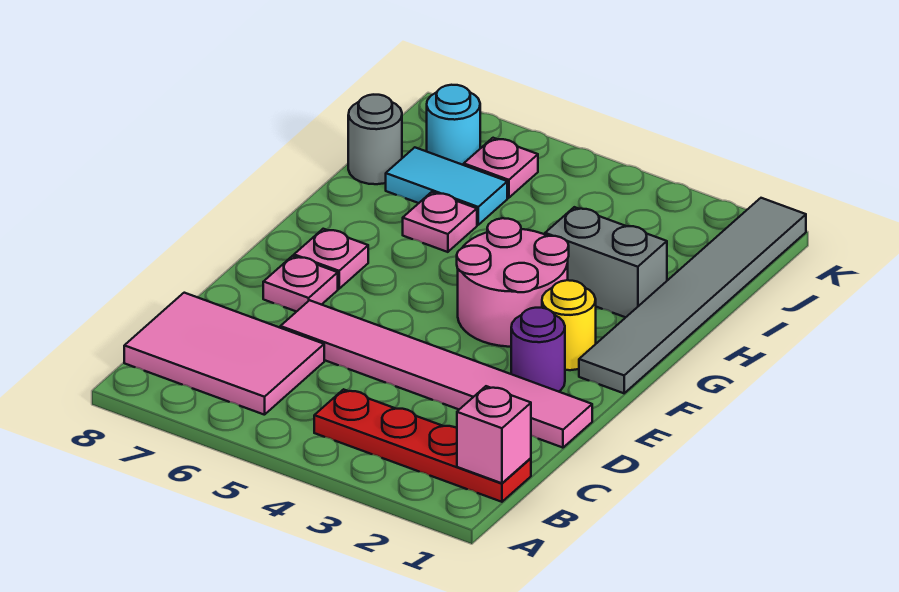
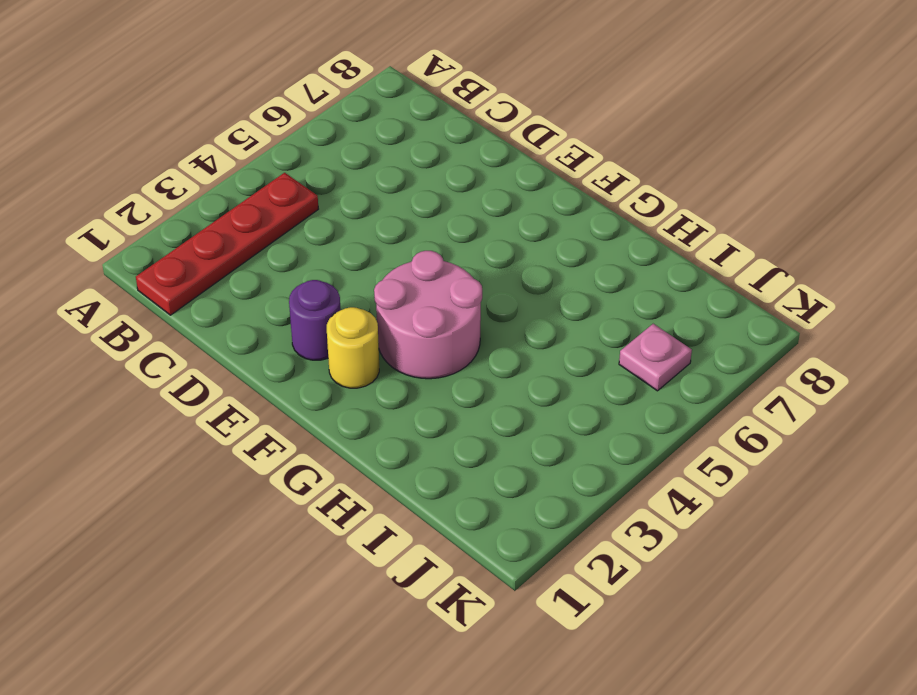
none -> pink 2x3 tile [124,293,324,415]
none -> pink 1x6 tile [280,300,592,448]
none -> pink 1x1 plate [263,256,338,312]

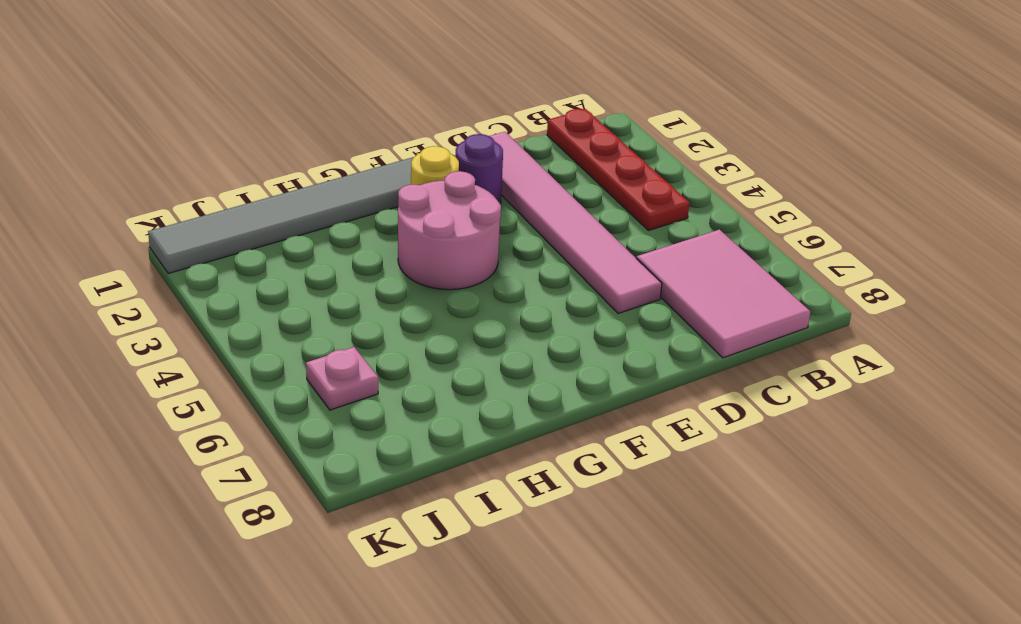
none -> pink 1x1 plate [263,256,338,312]
none -> pink 1x1 plate [294,229,368,289]
none -> grey 1x2 brick [545,207,667,317]

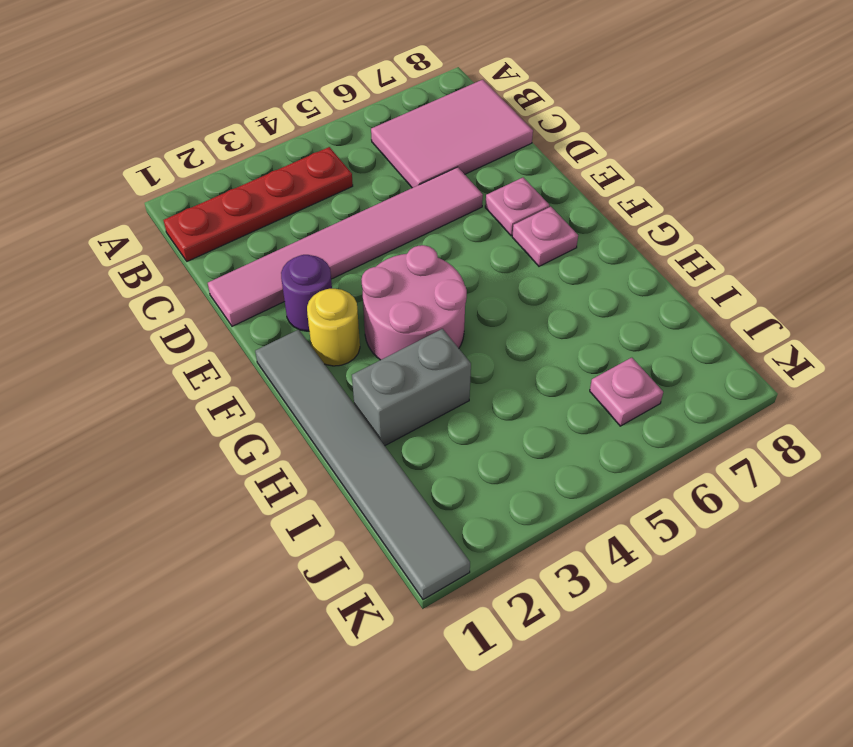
none -> pink 1x1 plate [403,192,477,252]
none -> cyan 1x2 tile [386,147,507,225]
none -> grey 1x1 round brick [348,95,402,184]

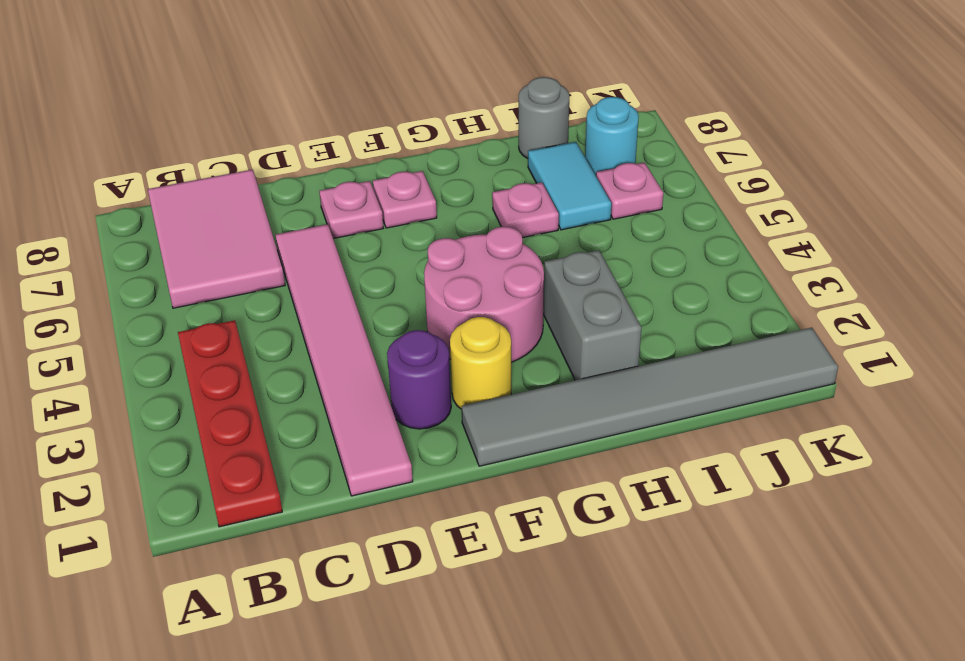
none -> pink 1x1 brick [457,386,531,483]

